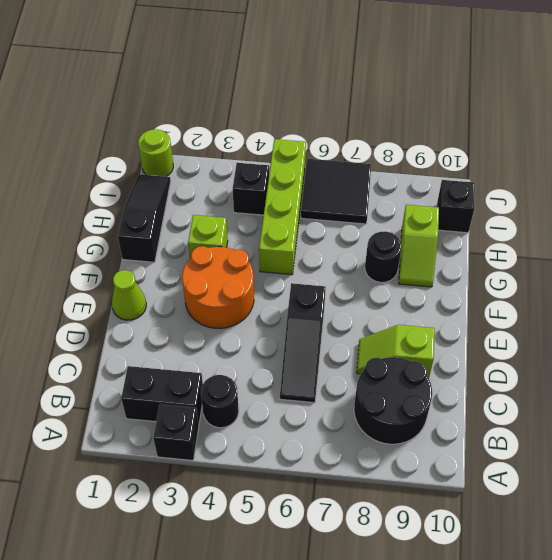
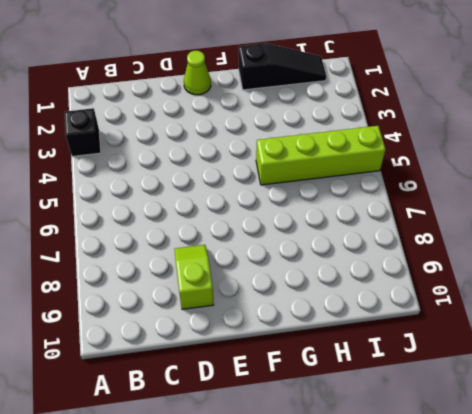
none -> black 1x2 brick [121,366,203,425]
none -> black 1x1 round brick [201,375,239,428]
none -> black 2x2 round brick [354,357,432,444]

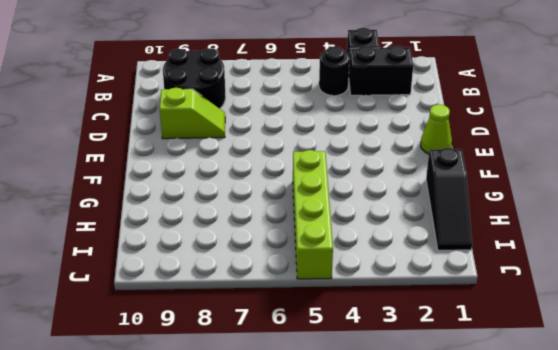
none -> black 1x3 slope [280,283,326,403]
none -> orange 2x2 round brick [182,246,254,328]
none -> lime 1x1 brick [188,215,228,258]

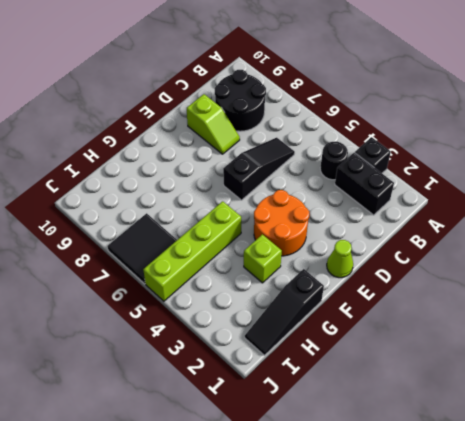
none -> black 1x1 round brick [365,231,402,282]
none -> lime 1x2 slope [399,205,439,287]
none -> black 1x1 brick [233,163,269,215]

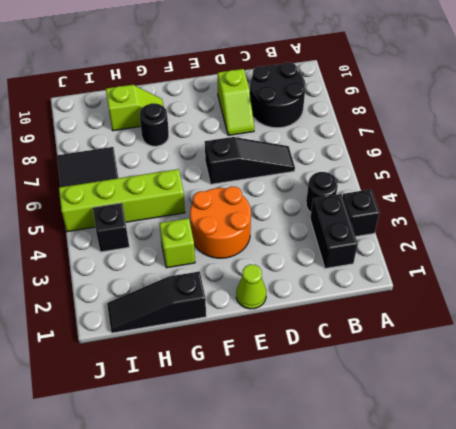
none -> black 1x1 brick [437,180,475,233]
none -> lime 1x1 round brick [139,129,173,177]

